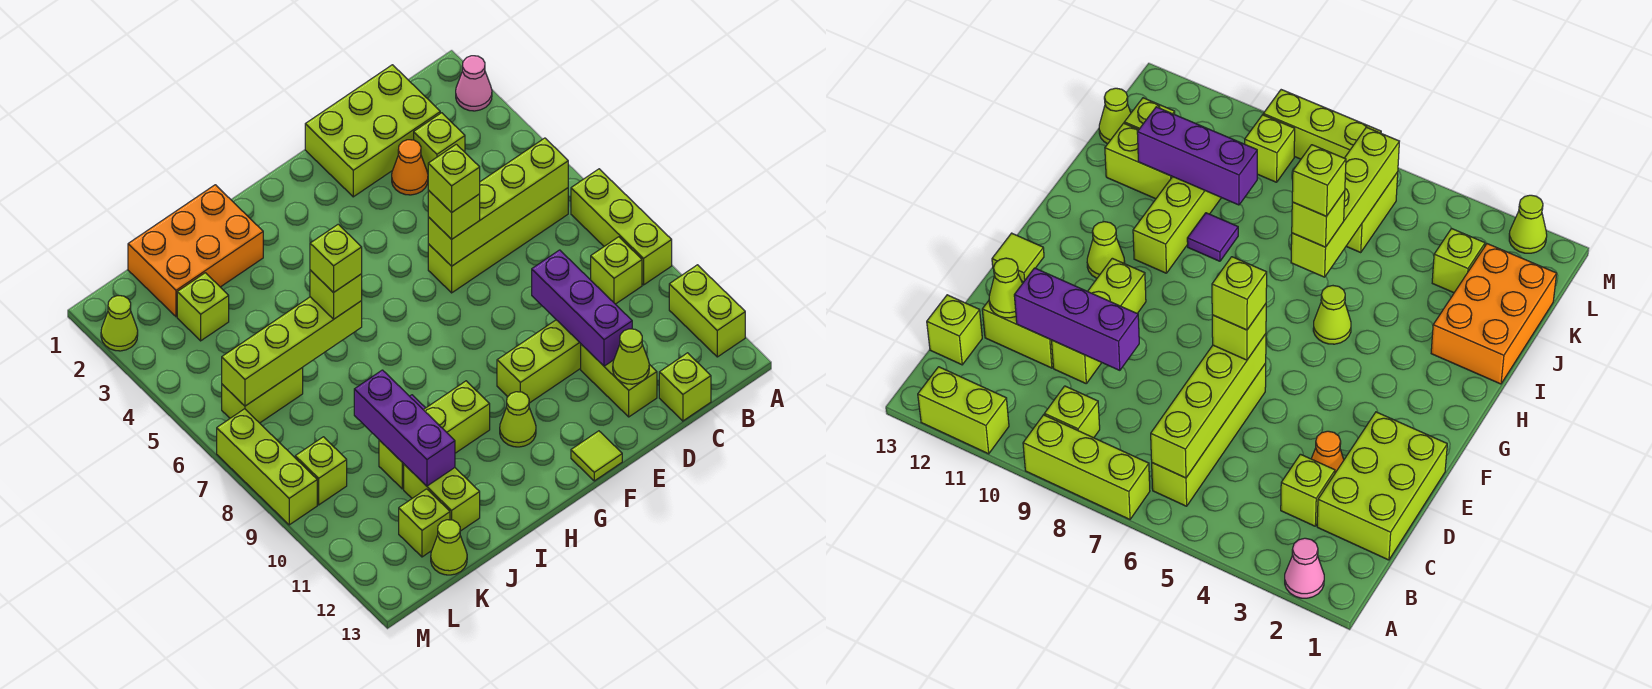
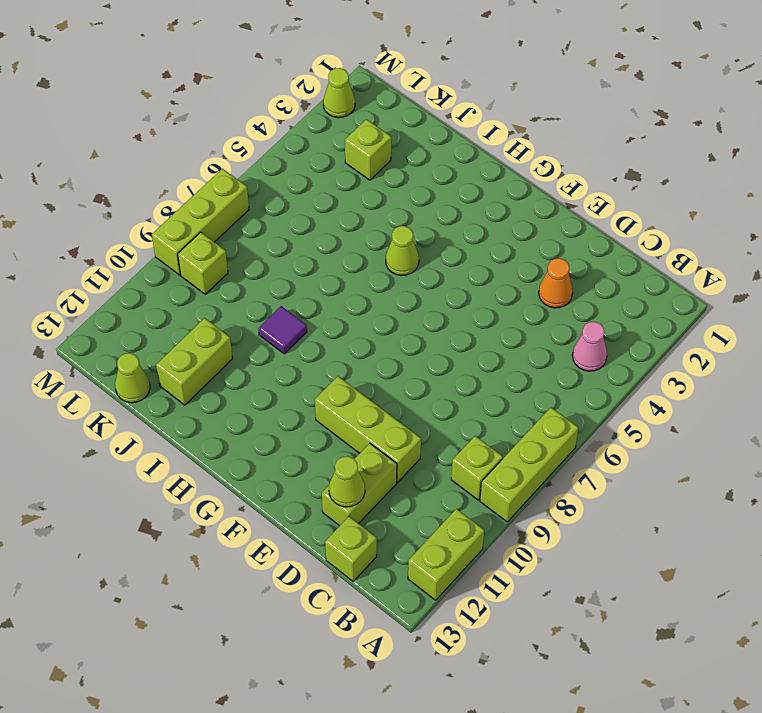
pink 1x1 cone [572,322,607,371] -> pink 1x1 cone moved to [456,56,492,111]
none -> lime 1x4 brick [428,188,568,293]
none -> lime 2x3 brick [305,65,440,197]
none -> lime 1x1 brick [414,113,465,172]
none -> lime 1x1 tile [571,431,622,481]

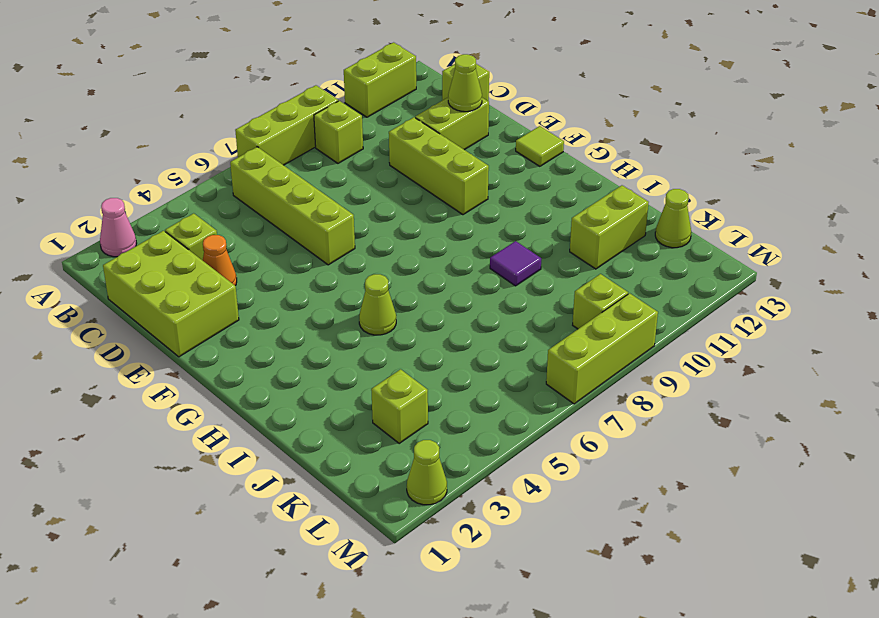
none -> lime 1x1 cone [500,392,536,447]
none -> lime 1x3 brick [379,381,490,489]
none -> orange 2x3 brick [128,185,263,317]
none -> lime 1x2 brick [222,368,303,423]

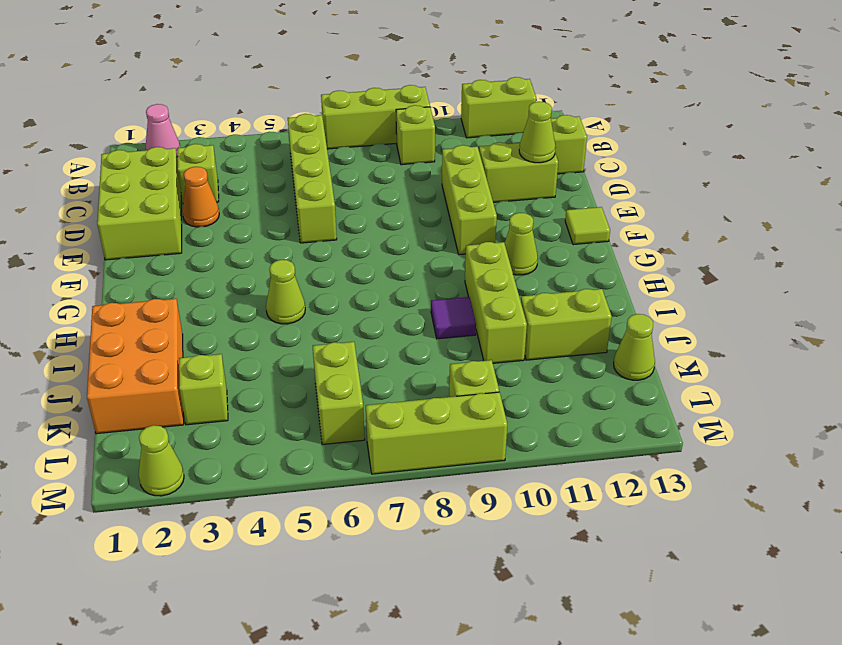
none -> lime 1x1 brick [399,489,450,557]
none -> lime 1x4 brick [428,138,568,266]
none -> purple 1x3 brick [532,250,632,366]
none -> lime 1x4 brick [222,297,362,406]

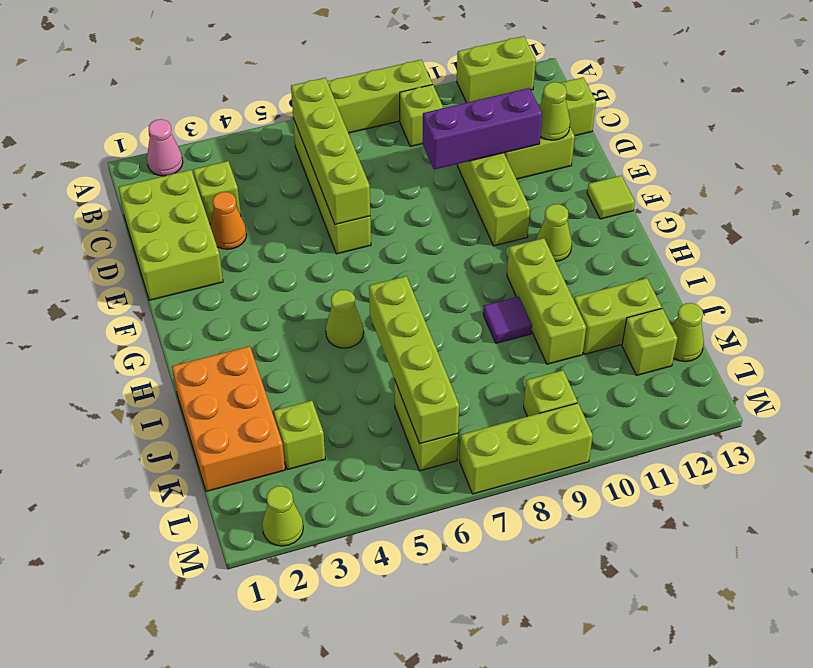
none -> purple 1x3 brick [354,370,455,486]
none -> lime 1x1 brick [428,190,480,239]
none -> lime 1x1 brick [310,270,362,319]
none -> lime 1x1 brick [428,144,480,212]

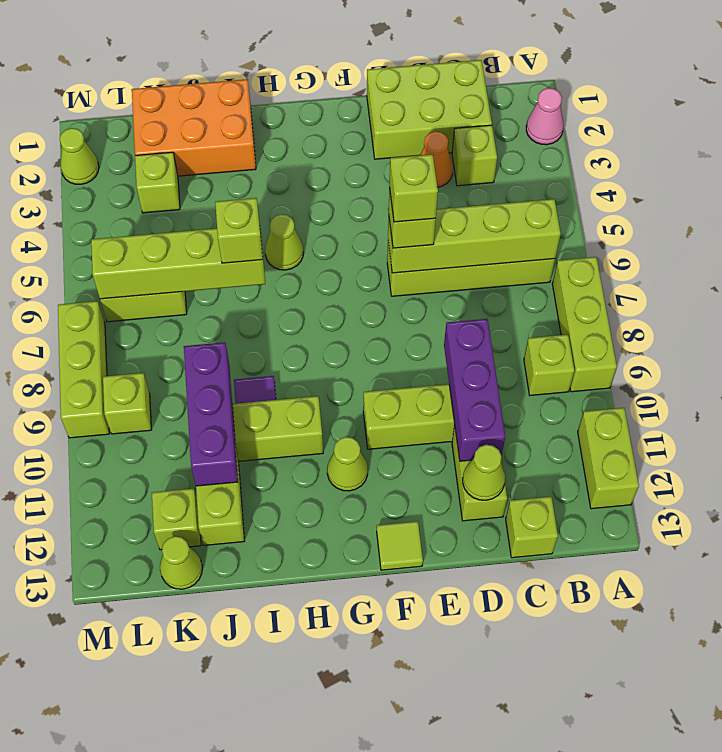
none -> lime 1x1 brick [310,224,362,293]

